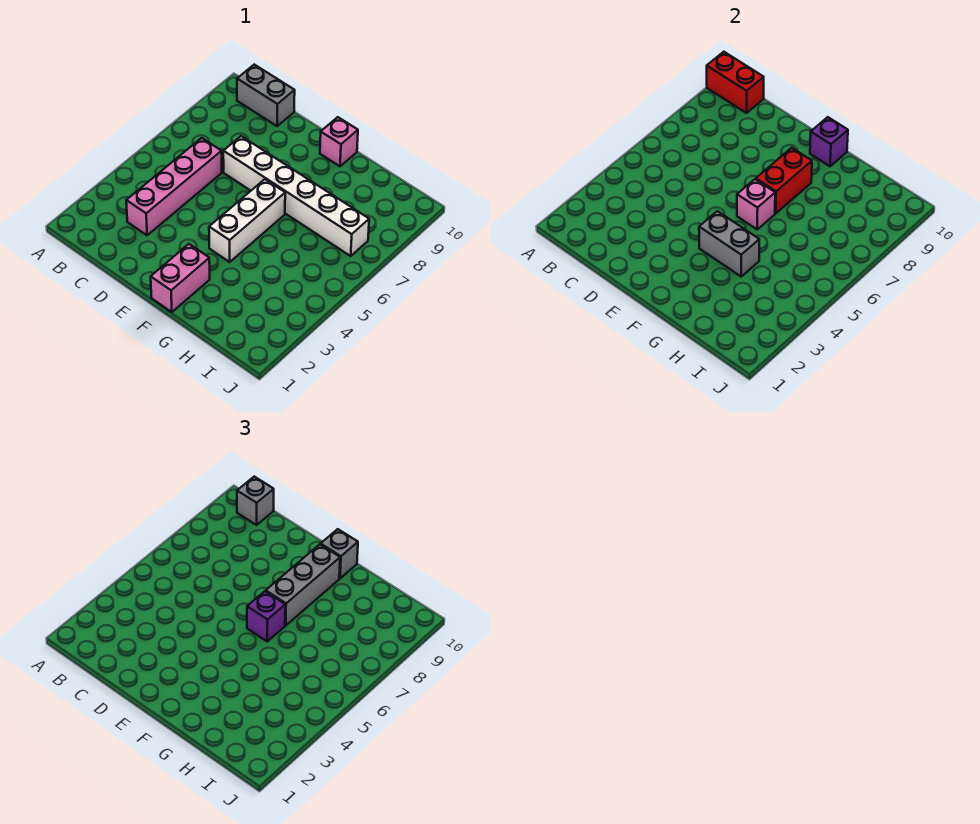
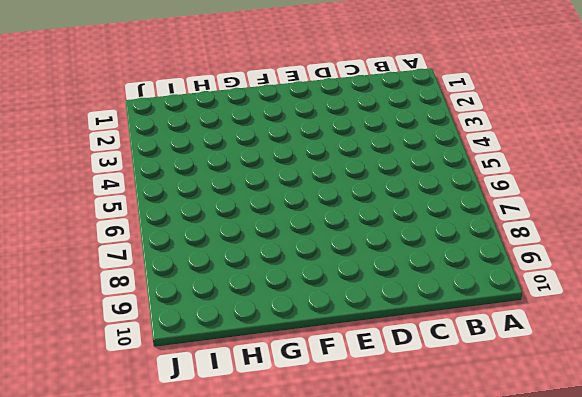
none -> grey 1x2 brick [237,65,295,126]
none -> pink 1x4 brick [126,138,222,235]
none -> white 1x6 brick [223,136,369,256]

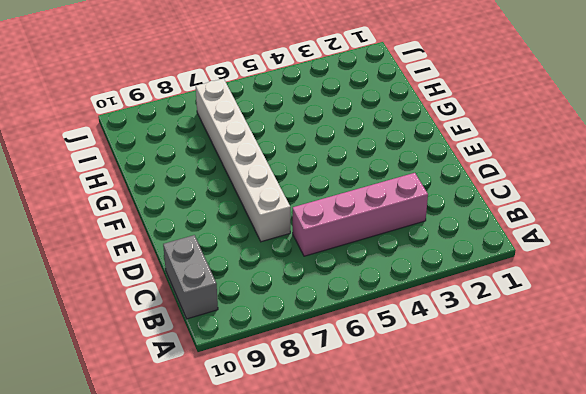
none -> pink 1x2 brick [151,244,210,312]
none -> white 1x3 brick [209,179,285,262]
none -> pink 1x1 brick [320,117,358,166]

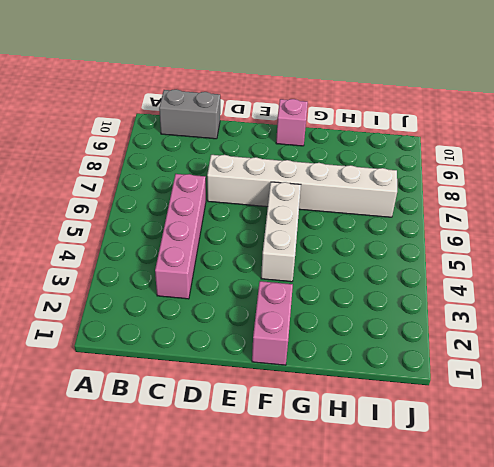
none -> red 1x2 brick [707,52,764,113]
none -> grey 1x2 brick [699,211,759,276]
none -> pink 1x1 brick [737,179,775,229]

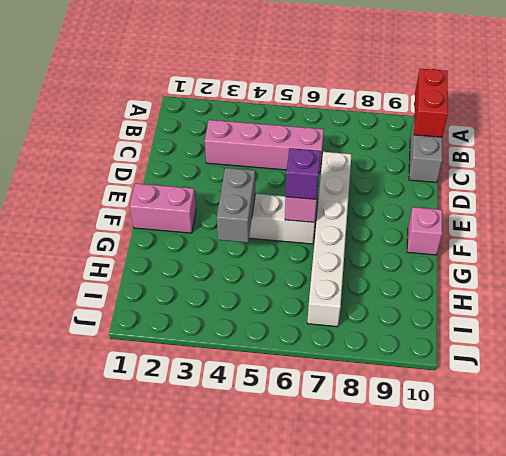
none -> red 1x2 brick [756,148,812,213]
none -> purple 1x1 brick [810,117,848,166]
none -> grey 1x1 brick [237,477,274,525]

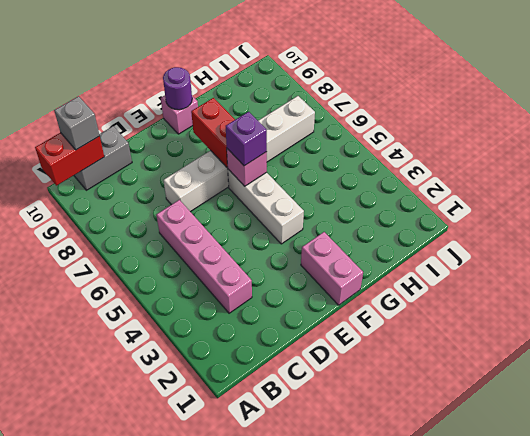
purple 1x1 round brick [163,67,192,110] -> purple 1x1 brick [810,117,848,166]
none -> grey 1x2 brick [699,211,759,276]
none -> grey 1x3 brick [266,544,340,625]
none -> grey 1x1 brick [321,529,358,578]

